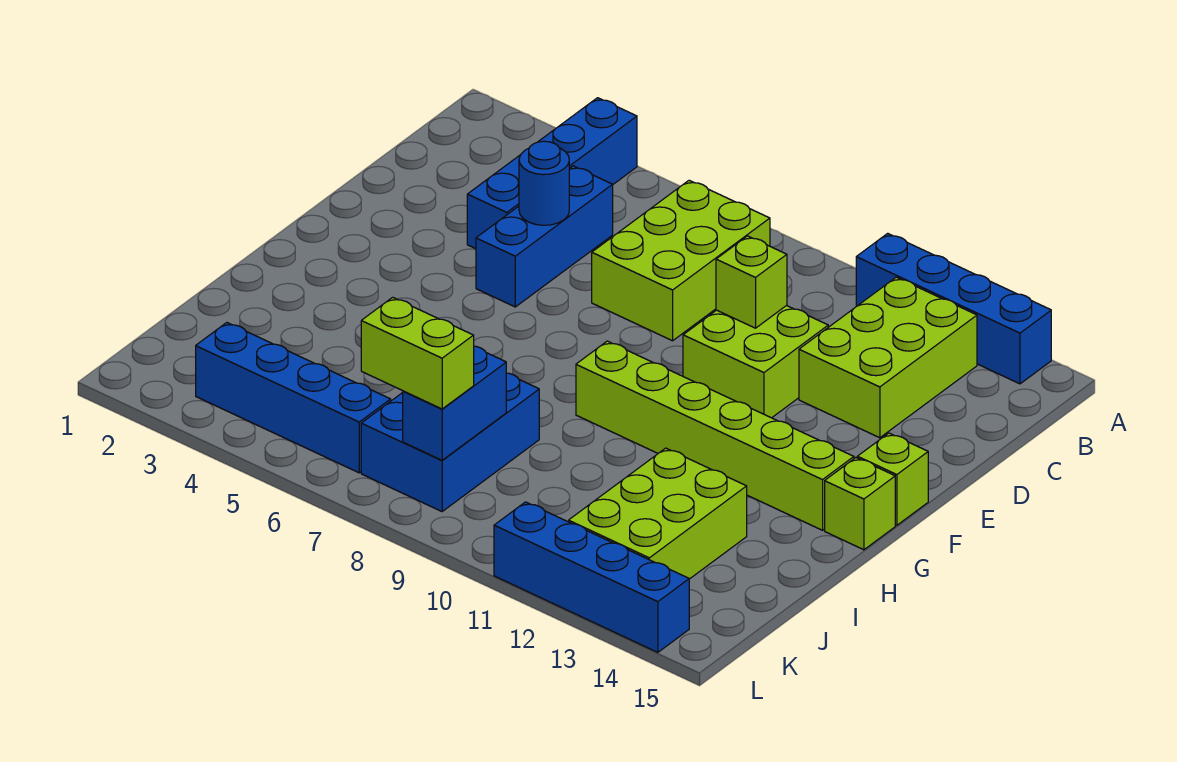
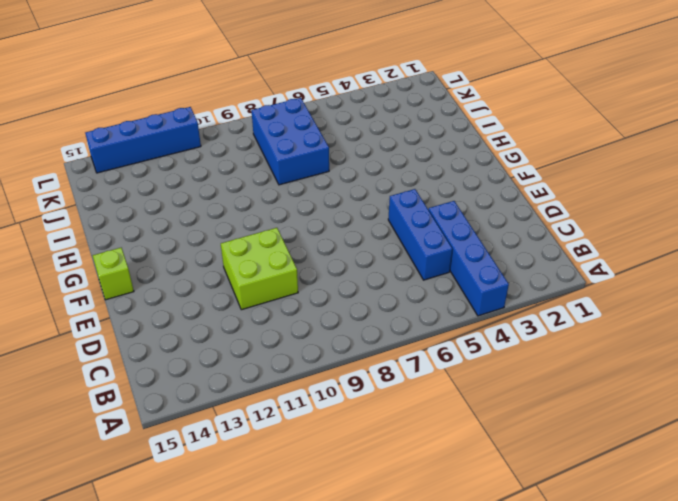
none -> blue 1x4 brick [856,233,1051,384]
none -> lime 2x3 brick [592,180,770,341]
none -> lime 2x3 brick [799,277,977,438]

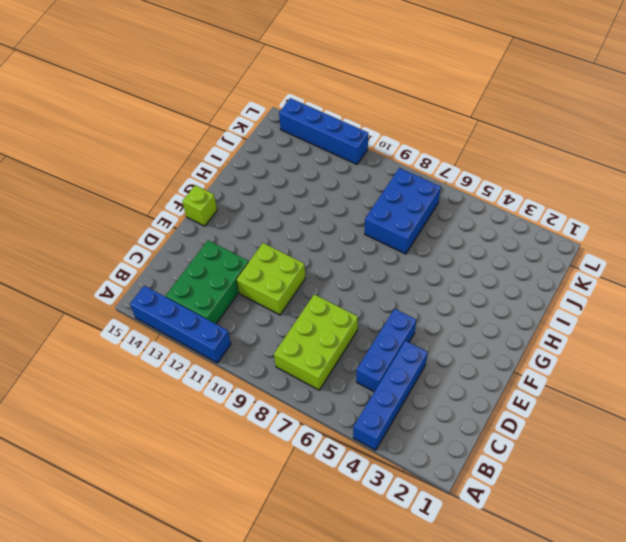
green 2x3 brick [166,240,249,324] -> lime 2x3 brick [799,277,977,438]
none -> lime 1x6 brick [576,341,854,530]
none -> lime 1x1 brick [825,458,895,550]
none -> lime 2x3 brick [569,448,747,579]

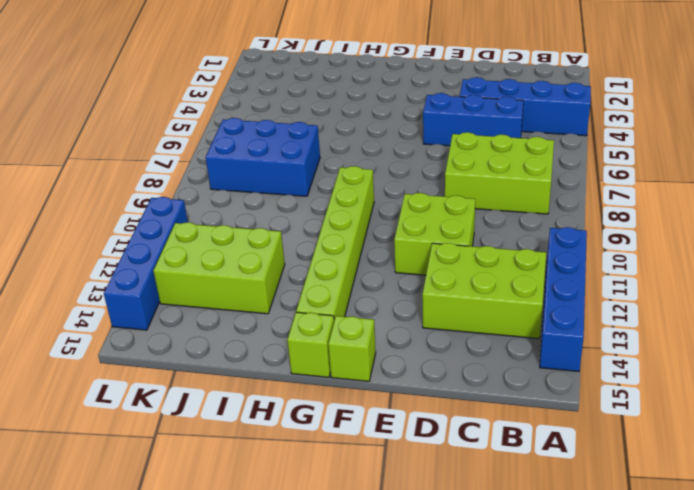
none -> blue 1x4 brick [196,323,391,473]
none -> blue 1x1 round brick [519,141,569,225]
none -> lime 1x1 brick [716,236,787,328]

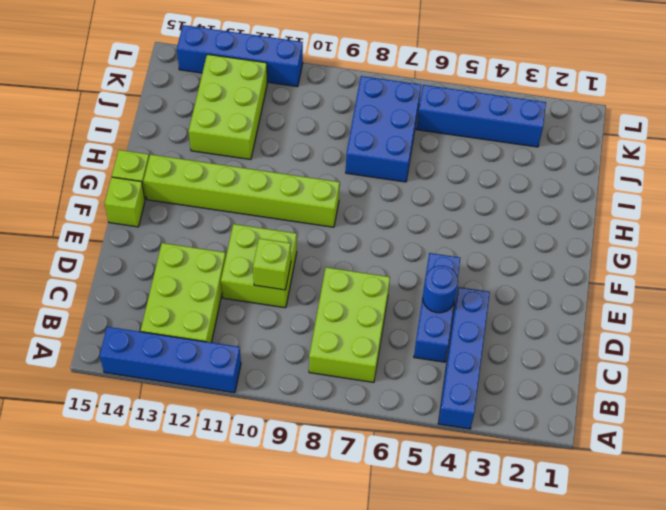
none -> blue 1x2 brick [403,346,506,460]
none -> lime 1x2 brick [361,297,474,409]

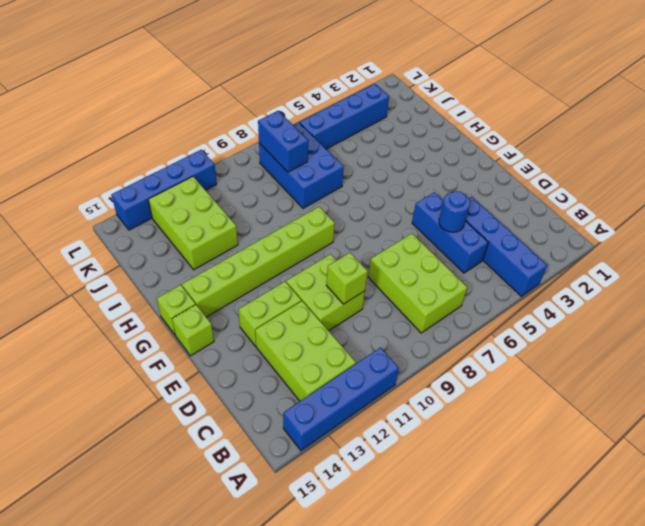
lime 1x2 brick [238,282,301,346] -> lime 1x2 brick moved to [361,297,474,409]

